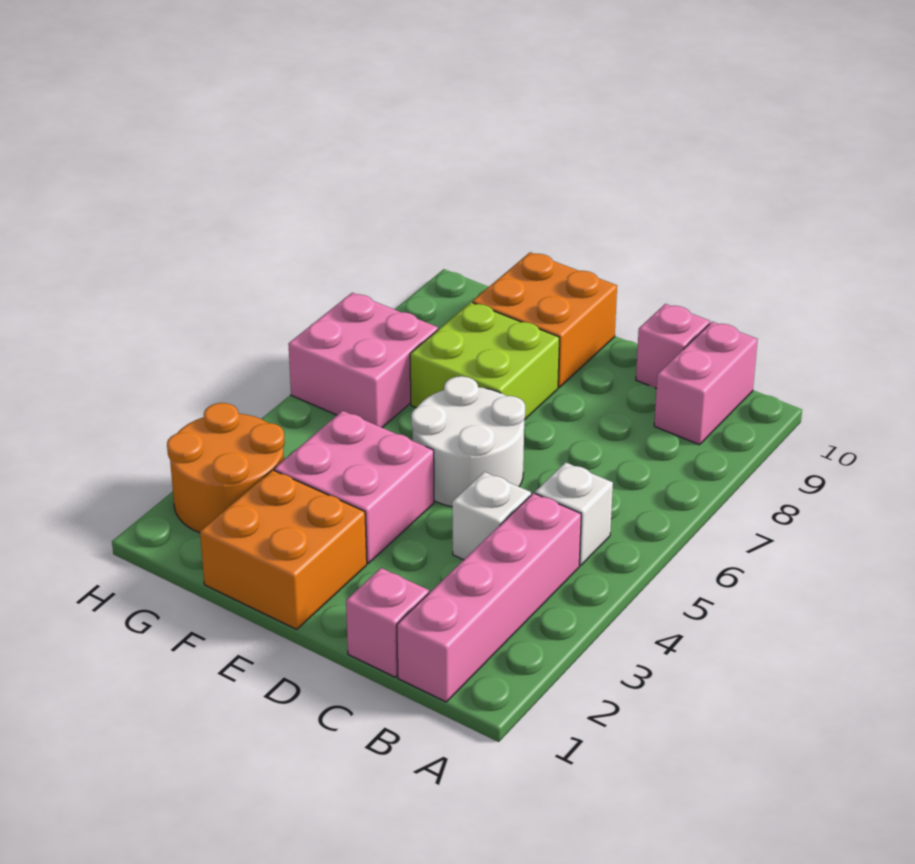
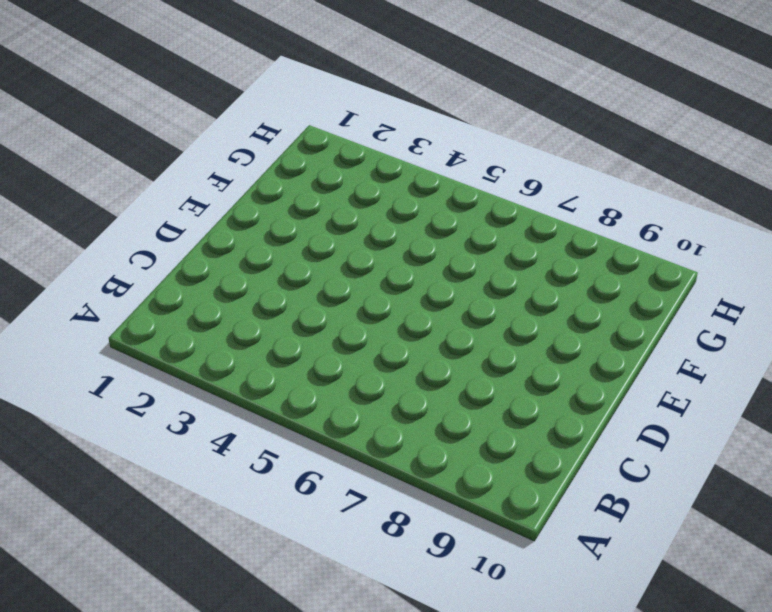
none -> pink 1x4 brick [397,493,581,702]
none -> white 1x1 brick [535,462,613,566]
none -> pink 1x2 brick [654,322,758,445]

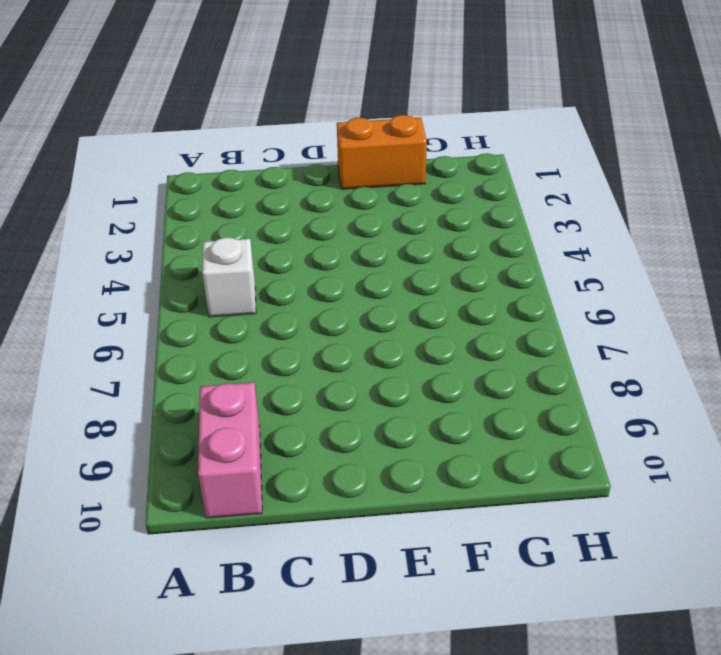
orange 1x2 brick [337,115,427,189] -> orange 2x2 brick [200,470,367,629]
none -> pink 1x4 brick [397,493,581,702]
none -> pink 1x1 brick [346,568,429,677]
none -> white 1x1 brick [452,472,531,560]

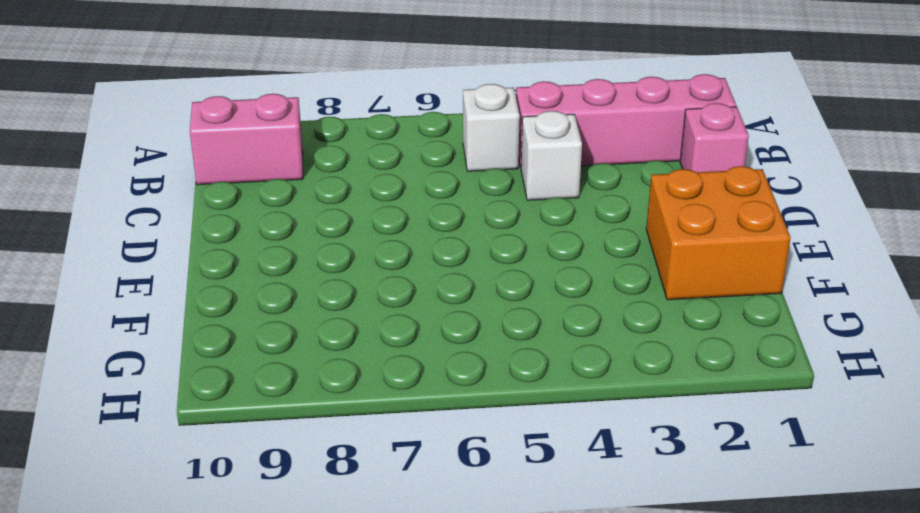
none -> pink 1x1 brick [636,304,710,389]
none -> white 2x2 round brick [411,376,525,507]
none -> pink 2x2 brick [274,411,434,563]

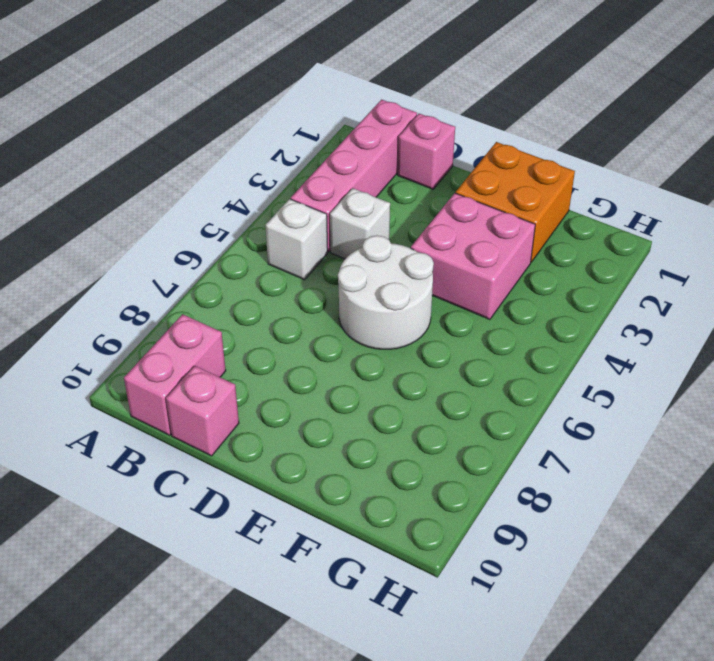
none -> lime 2x2 brick [410,302,559,420]
none -> orange 2x2 brick [472,252,617,387]
none -> orange 2x2 round brick [167,403,285,533]

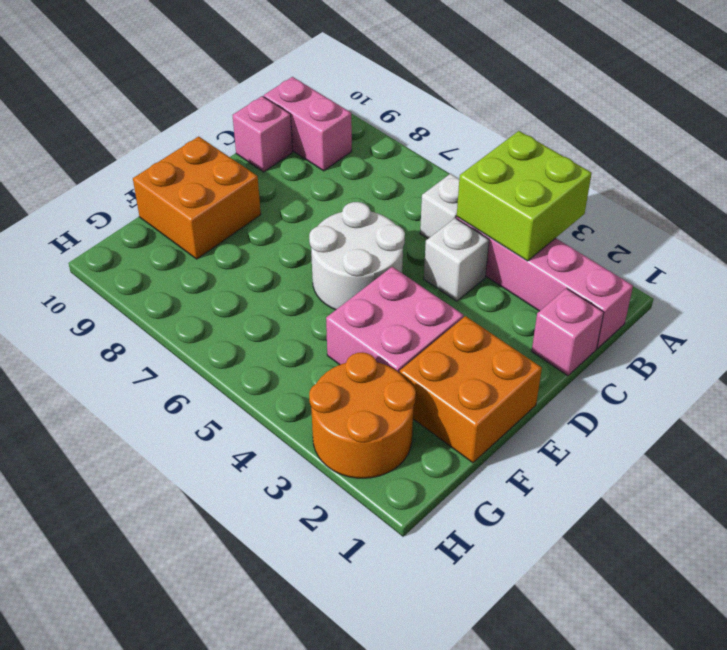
lime 2x2 brick [457,131,592,261] -> lime 2x2 brick moved to [410,302,559,420]
none -> pink 2x2 brick [288,293,438,427]

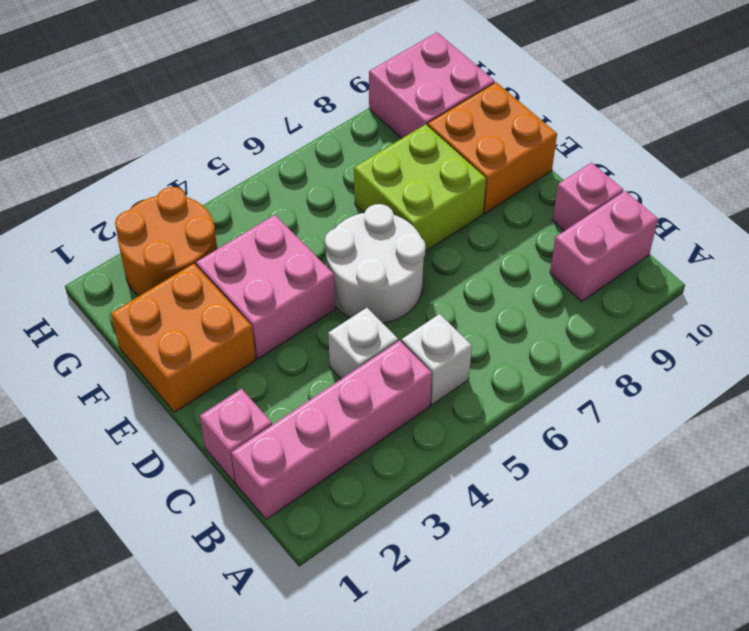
pink 2x2 brick [369,32,495,138] -> pink 2x2 brick moved to [288,293,438,427]

